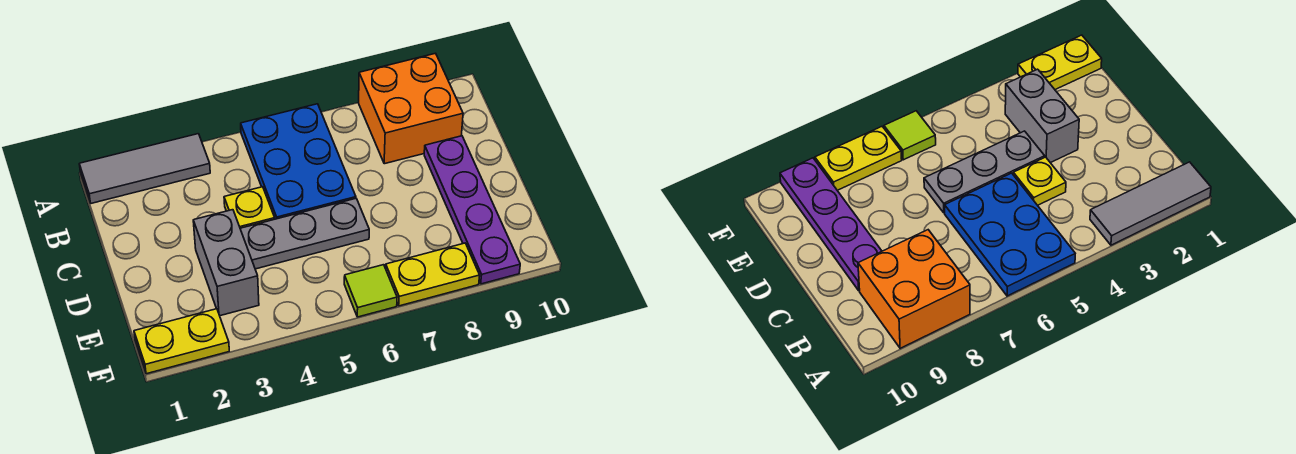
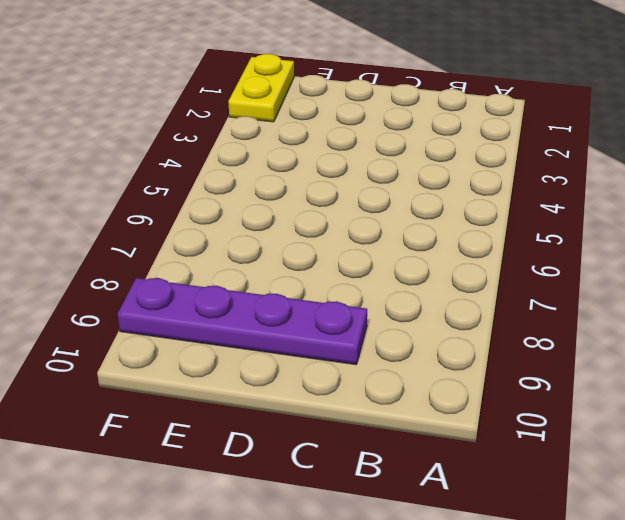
none -> grey 1x3 tile [79,134,210,203]
none -> blue 2x3 plate [241,104,356,219]

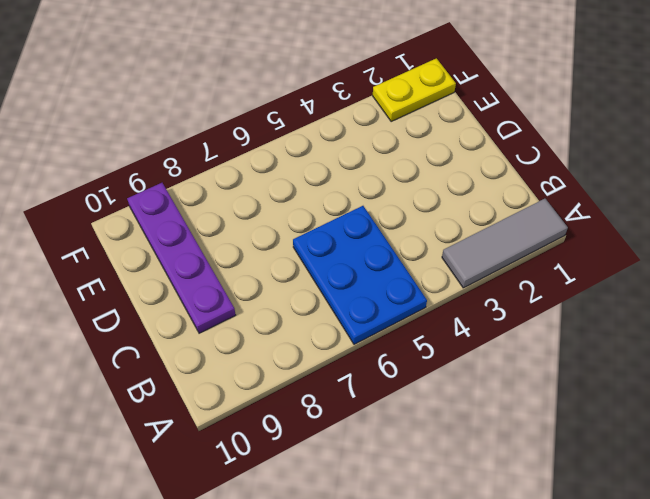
none -> orange 2x2 brick [359,53,463,164]
none -> yellow 1x1 plate [224,187,275,228]

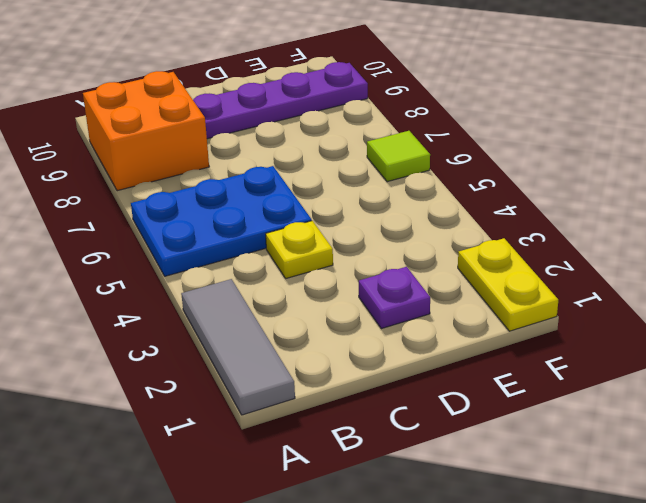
purple 1x1 plate [359,267,430,329] -> none
none -> grey 1x2 brick [193,210,259,316]
none -> grey 1x3 plate [240,199,369,269]

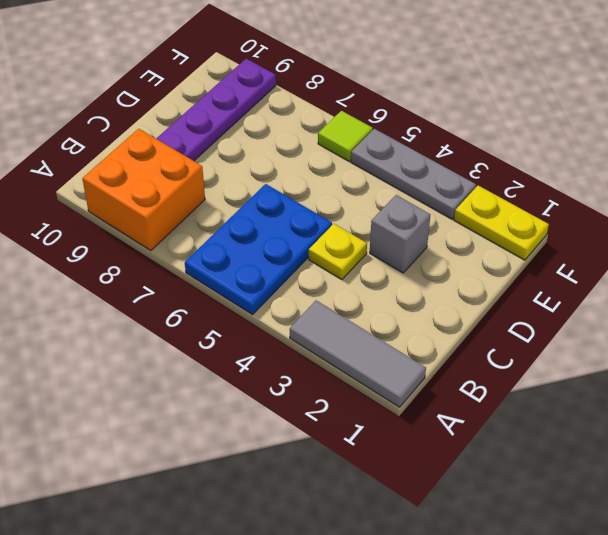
grey 1x1 brick [370,195,430,273] -> grey 1x2 brick [193,210,259,316]
grey 1x3 plate [351,129,476,219] -> grey 1x3 plate moved to [240,199,369,269]
none -> yellow 1x2 plate [386,243,480,306]

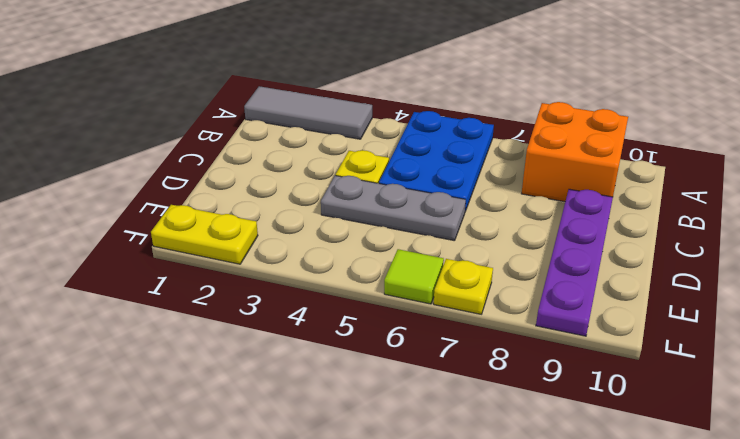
yellow 1x1 plate [434,259,493,314] -> yellow 1x2 plate [386,243,480,306]
none -> grey 1x2 brick [193,210,259,316]

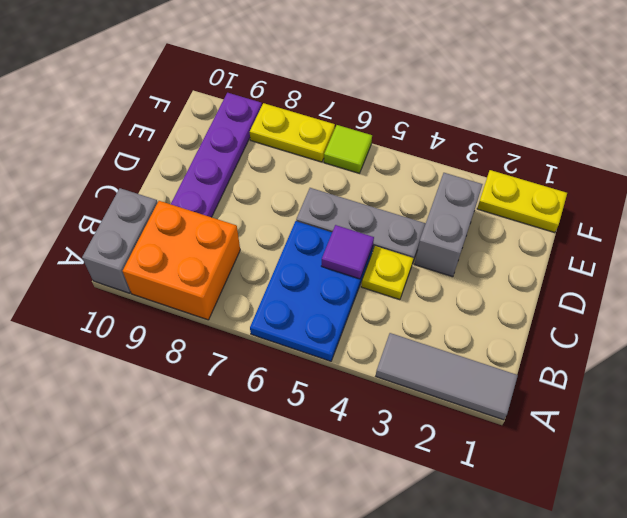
grey 1x2 brick [82,188,158,293] -> none
purple 1x1 tile [321,225,374,279] -> none

